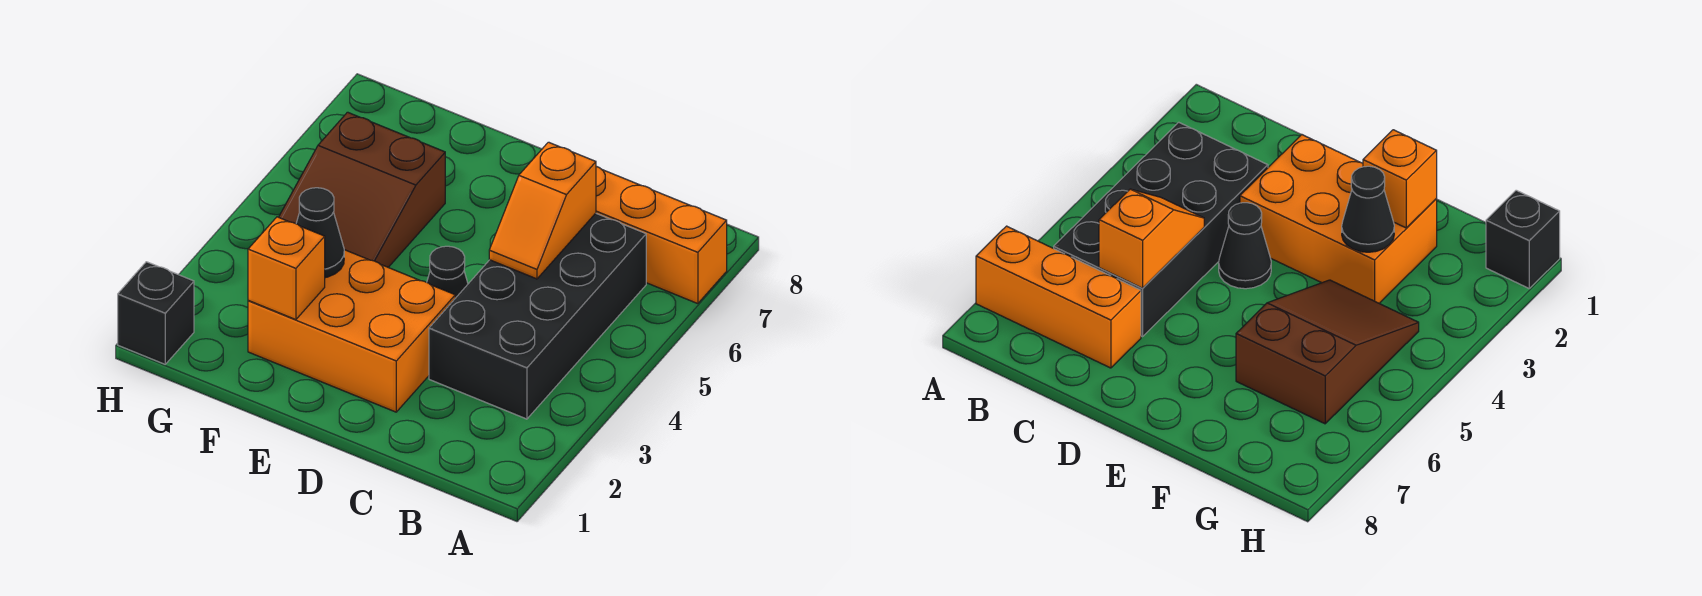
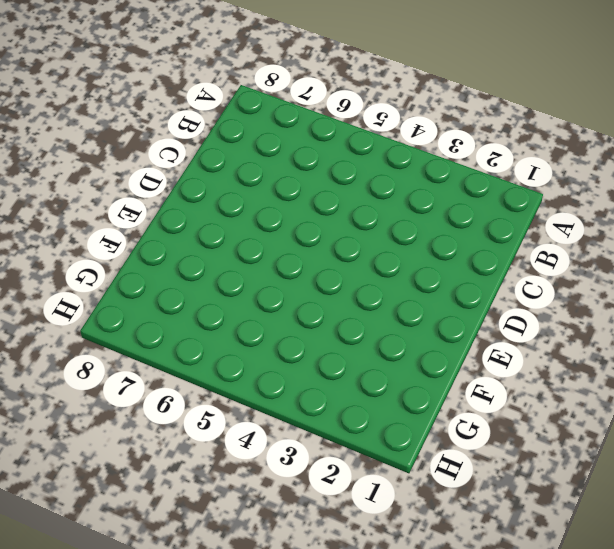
none -> orange 1x3 brick [596,166,727,304]
none -> black 2x4 brick [429,213,646,419]

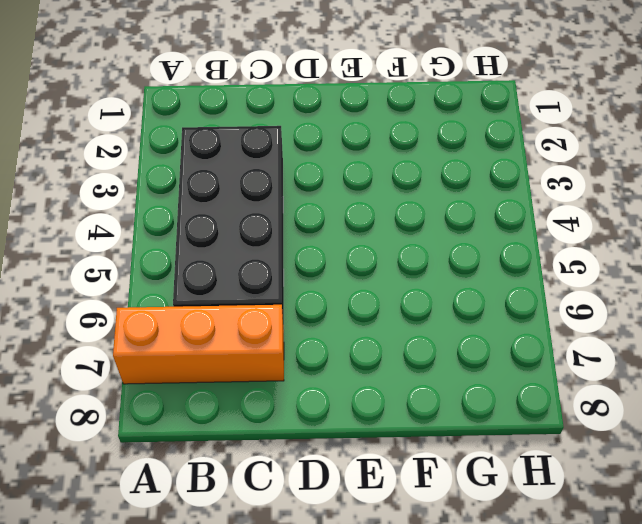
none -> orange 2x3 brick [248,250,455,412]
none -> black 1x1 cone [427,246,468,298]

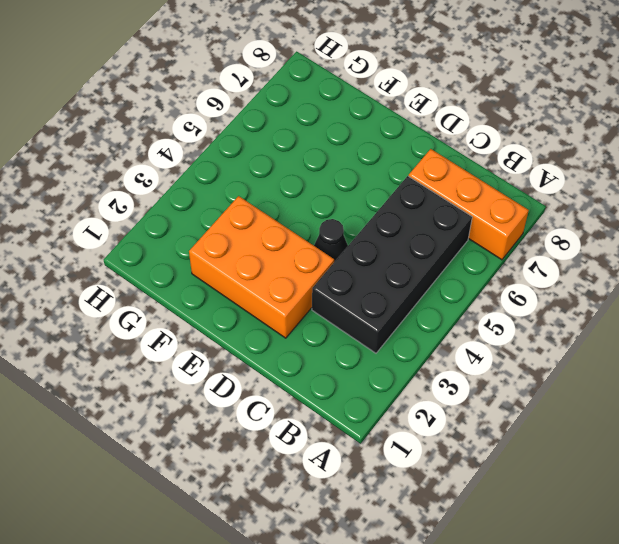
none -> brown 2x3 slope [279,112,445,267]
none -> black 1x1 brick [118,262,194,364]

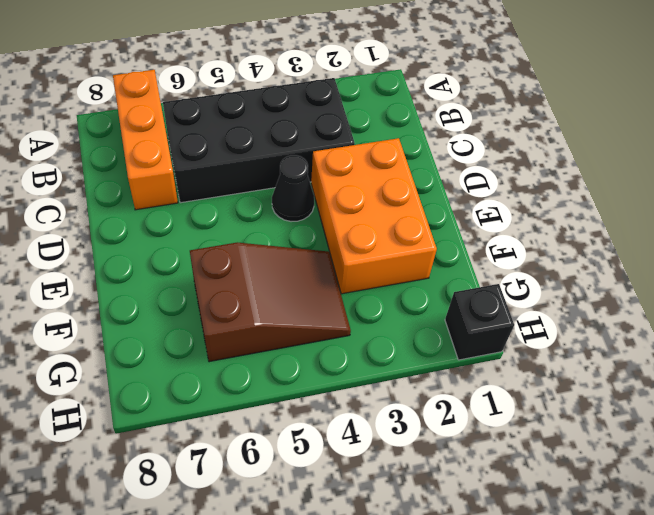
none -> orange 1x2 slope [489,142,596,279]
none -> orange 1x1 brick [248,217,325,320]

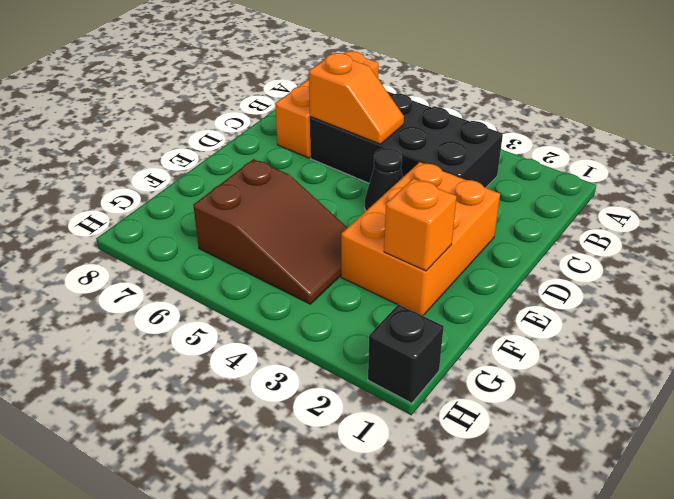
none -> black 1x1 cone [296,188,344,278]

